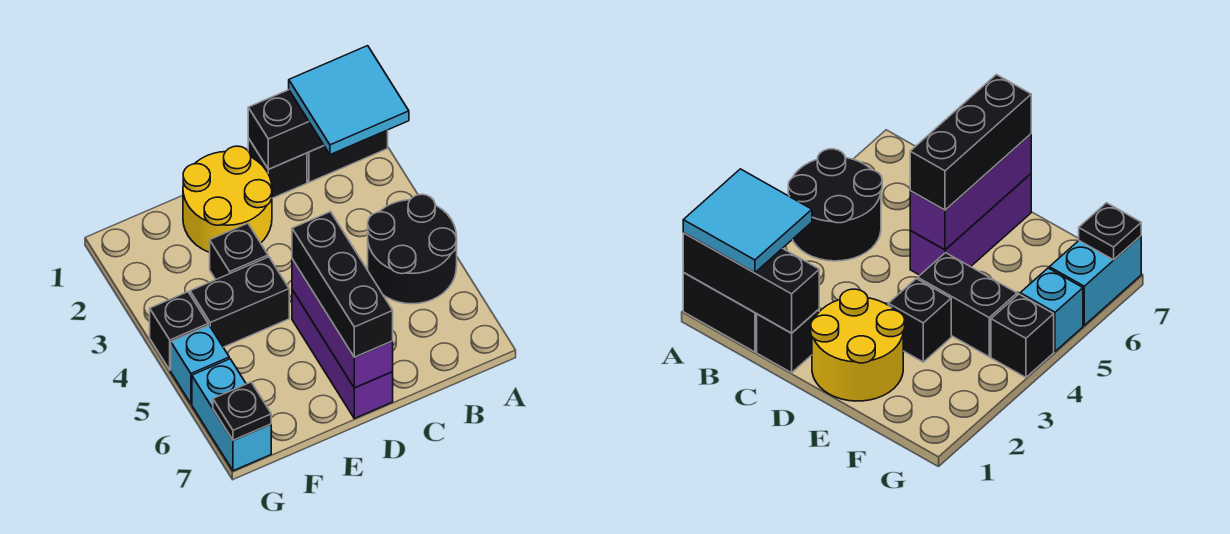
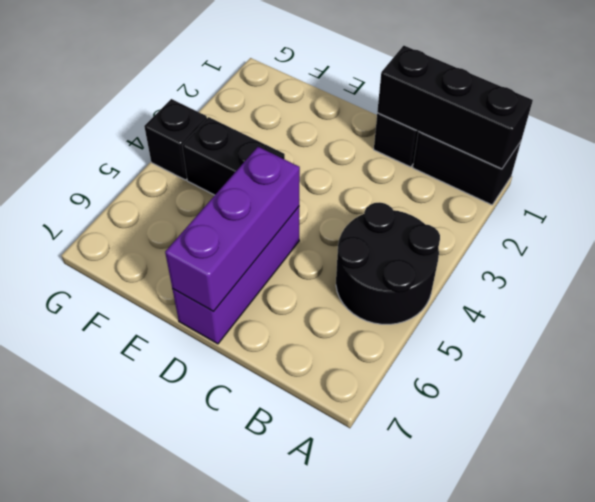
none -> yellow 2x2 round brick [183,146,272,252]
none -> black 1x1 brick [210,223,268,280]
none -> cyan 1x1 brick [171,325,229,404]

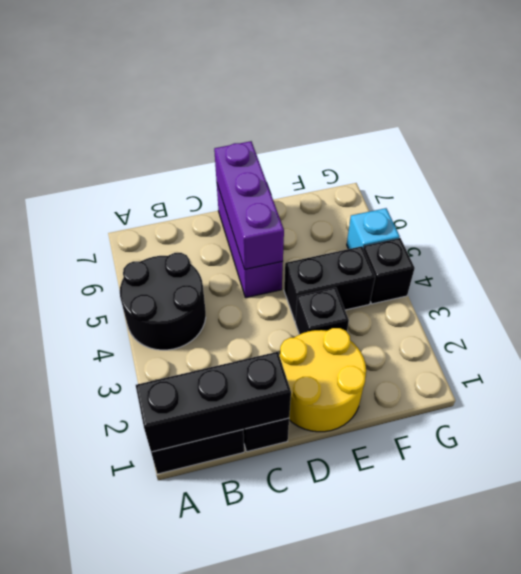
none -> cyan 1x2 brick [192,359,271,471]
none -> black 1x1 plate [213,382,271,440]
none -> cyan 2x2 tile [289,46,409,155]

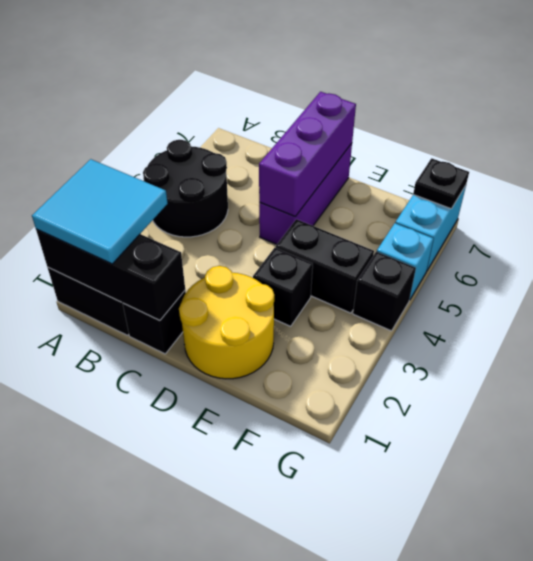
none -> black 1x3 brick [292,212,393,357]

